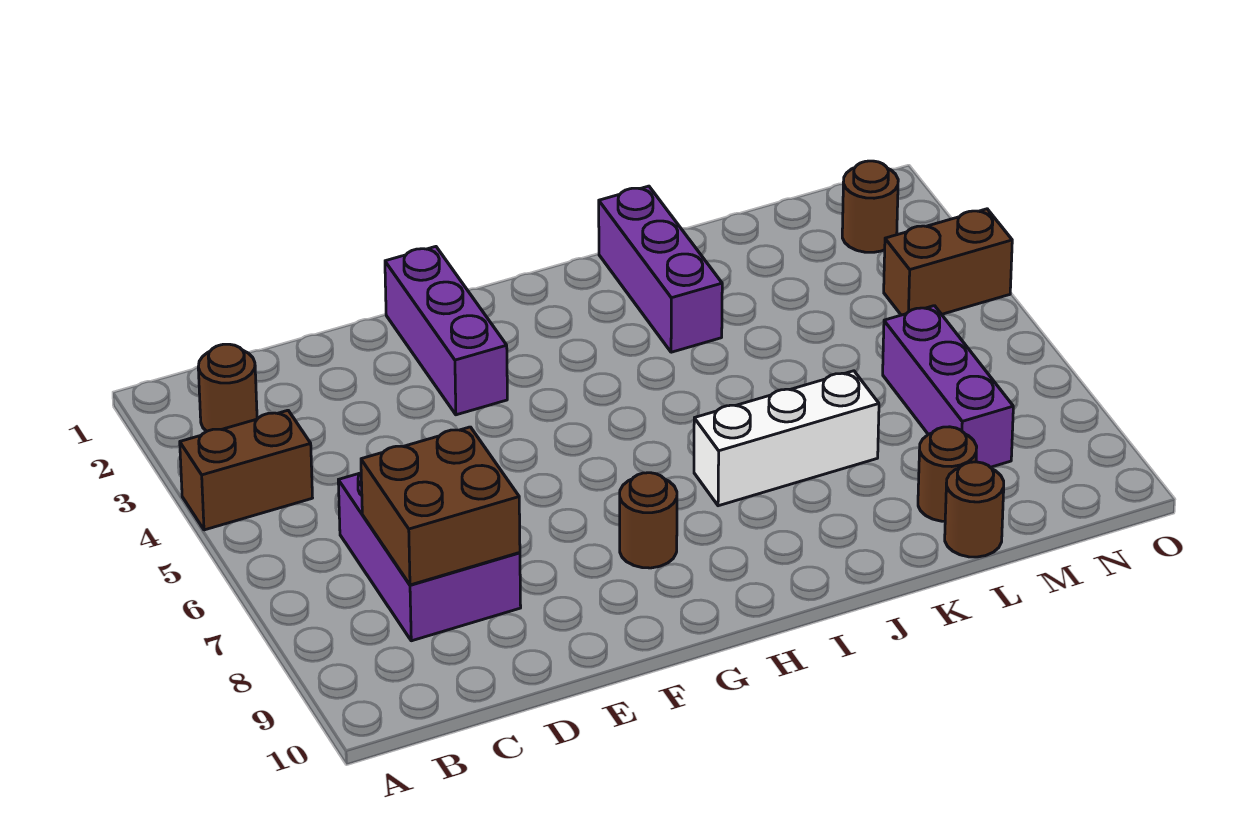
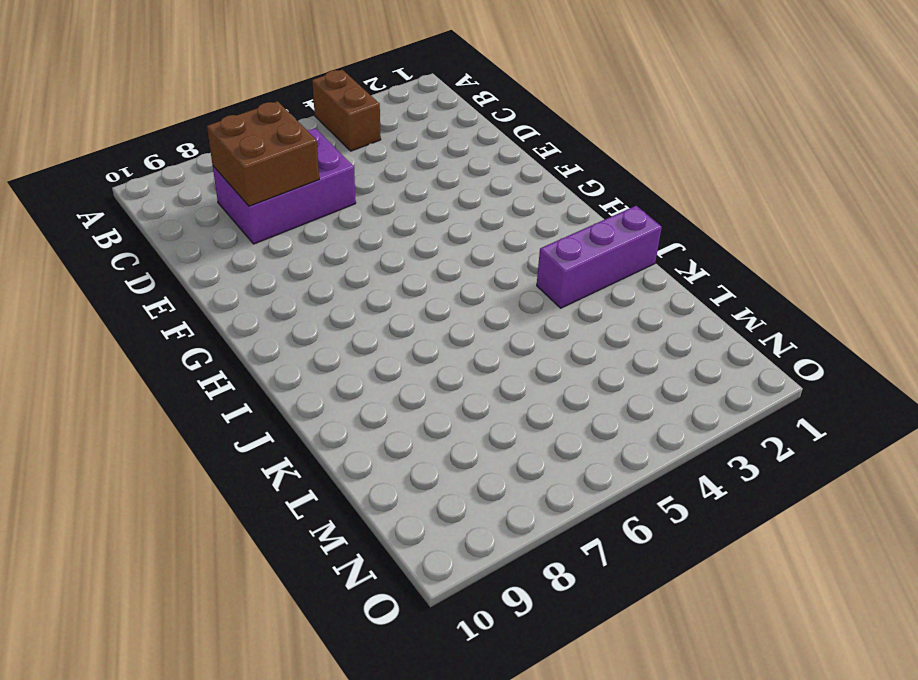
none -> brown 1x1 round brick [198,344,257,431]
none -> purple 1x3 brick [385,247,507,415]
none -> brown 1x1 round brick [620,473,677,568]

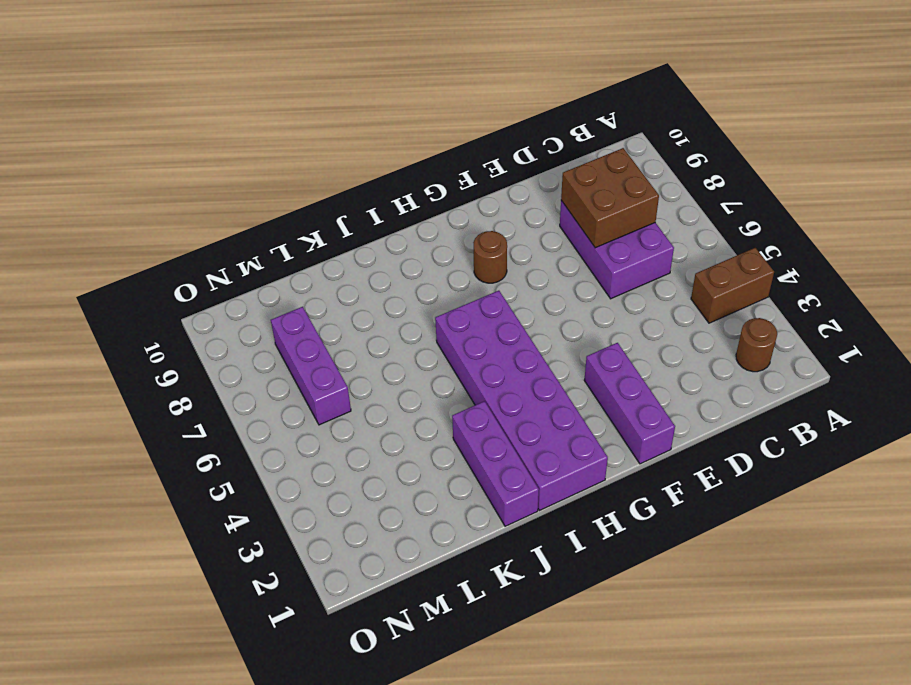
purple 2x6 brick [435,291,608,511] -> none
none -> white 1x3 brick [694,371,879,506]
none -> brown 1x1 round brick [918,427,977,521]
none -> brown 1x1 round brick [945,462,1004,557]

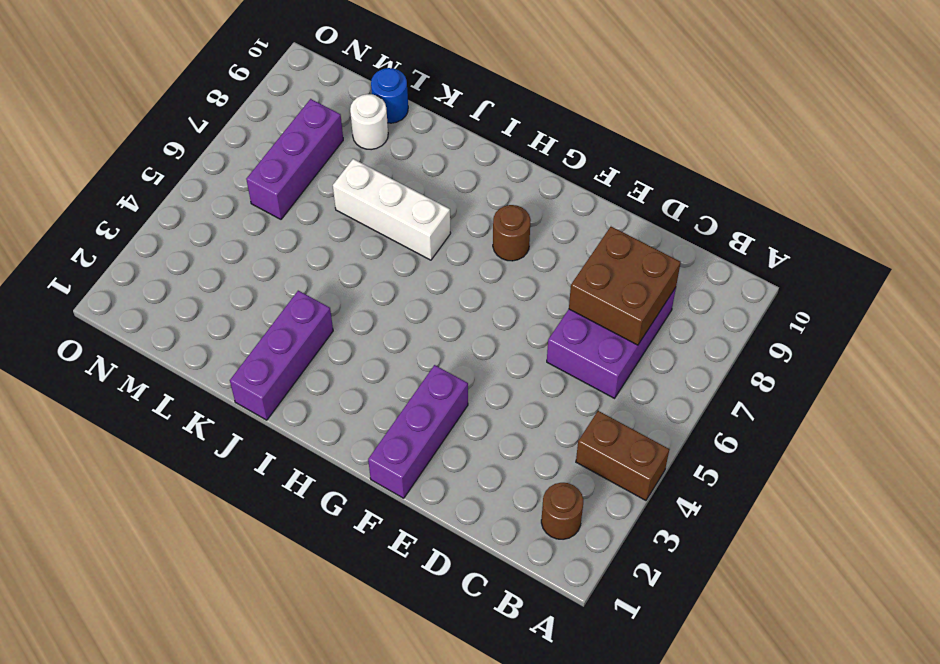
white 1x1 round brick [350,94,388,150] -> brown 1x1 round brick [918,427,977,521]
blue 1x1 round brick [371,68,408,123] -> brown 1x1 round brick [945,462,1004,557]
none -> brown 1x1 round brick [842,161,898,252]
none -> brown 1x2 brick [884,209,1012,315]

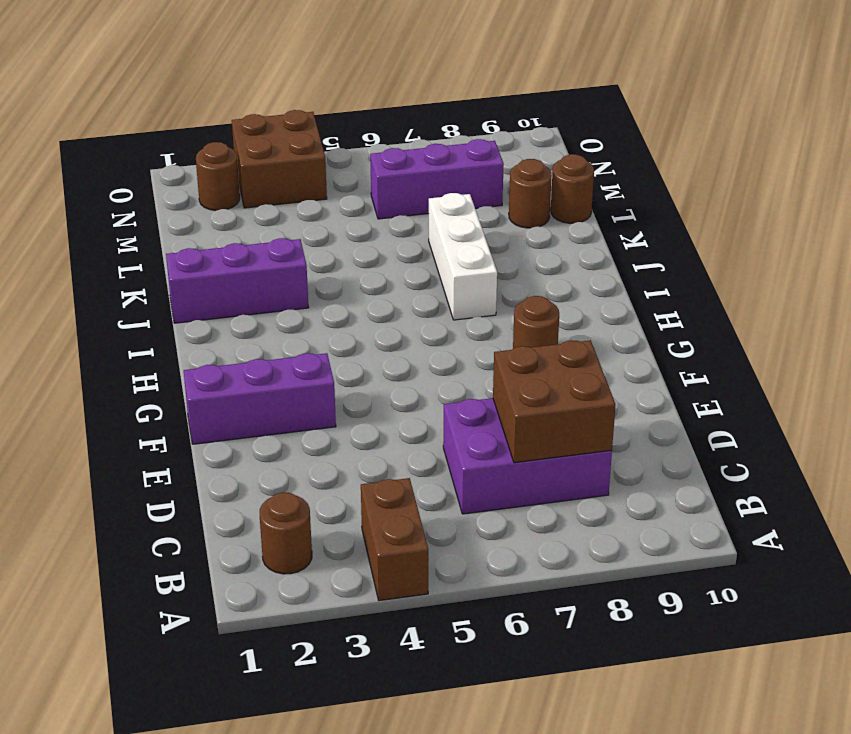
brown 2x2 brick [232,110,327,208] -> brown 1x2 brick [884,209,1012,315]

